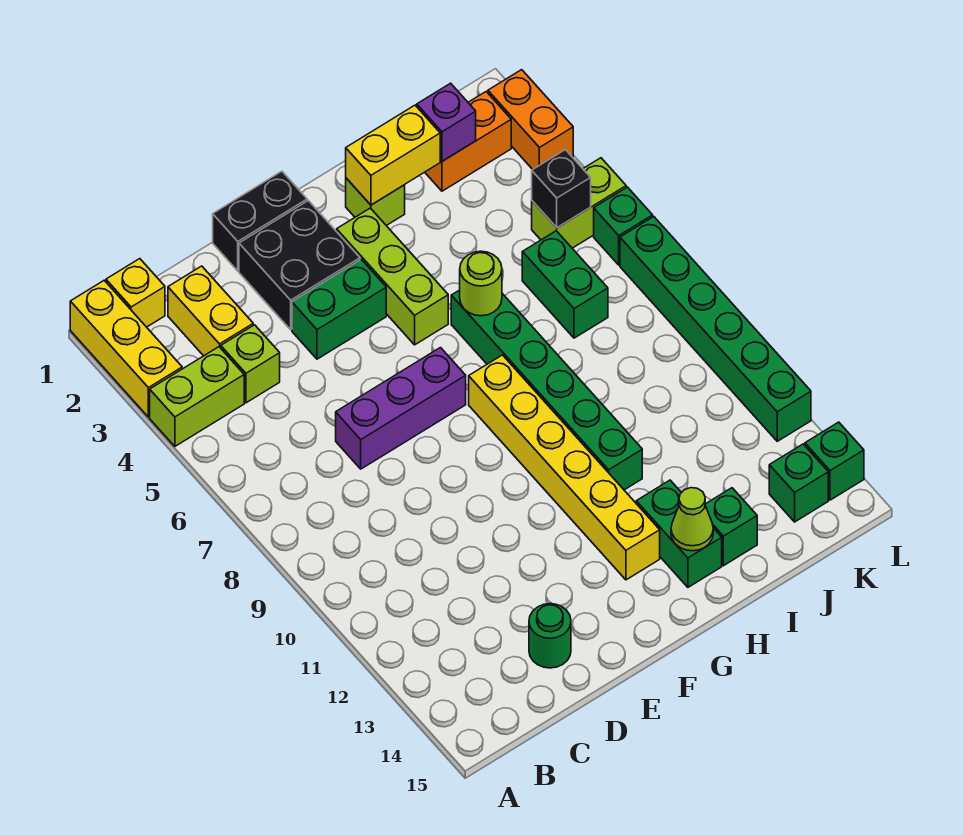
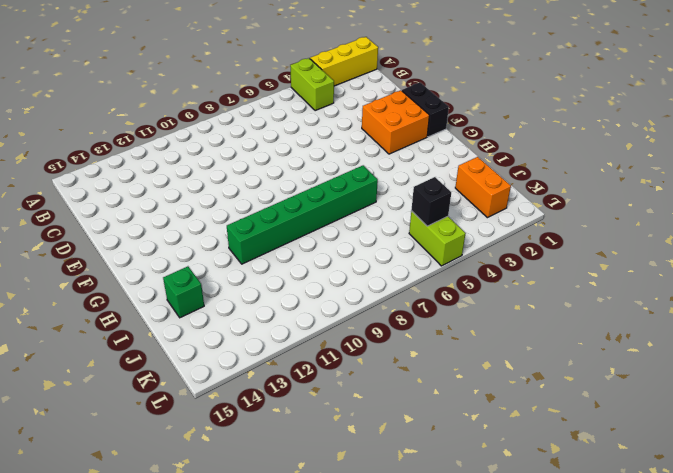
orange 2x2 brick [362,90,430,154] -> black 2x2 brick [239,201,360,330]
none -> yellow 1x1 brick [106,259,165,327]
none -> yellow 1x2 brick [168,266,253,356]
none -> lime 1x1 brick [221,325,280,403]

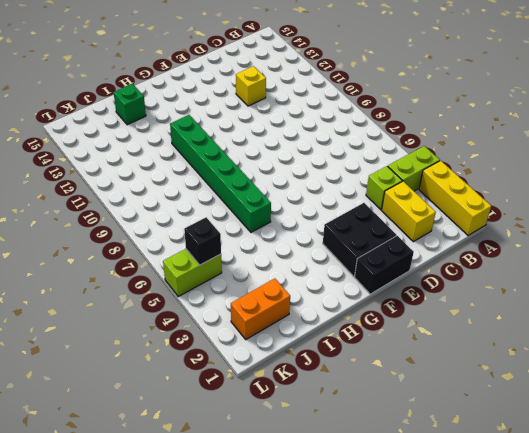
yellow 1x1 brick [236,66,266,106] -> yellow 1x1 brick moved to [106,259,165,327]
none -> purple 1x3 brick [336,348,466,469]
none -> green 1x1 round brick [529,604,571,668]
none -> green 1x2 brick [292,259,386,359]

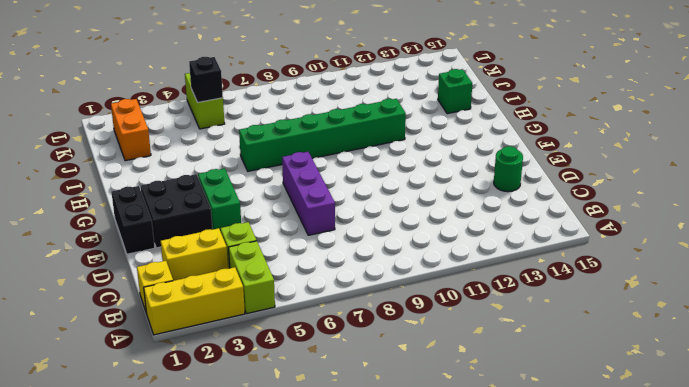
none -> lime 1x3 brick [337,208,448,345]
none -> yellow 1x6 brick [469,355,660,580]
none -> lime 1x1 brick [346,178,405,226]

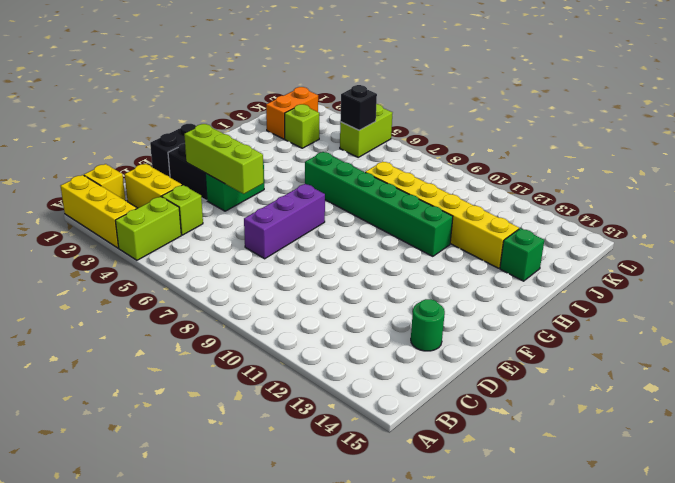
lime 1x3 brick [184,124,263,194] -> lime 1x3 brick moved to [337,208,448,345]
yellow 1x6 brick [365,162,519,268] -> yellow 1x6 brick moved to [469,355,660,580]
lime 1x1 brick [285,104,319,148] -> lime 1x1 brick moved to [346,178,405,226]
none -> green 1x2 brick [636,480,722,587]
none -> green 1x2 brick [522,231,608,338]
none -> green 1x1 brick [769,444,828,522]

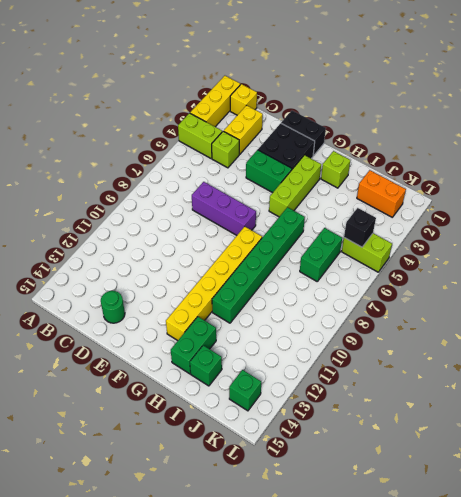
none -> orange 1x2 brick [488,70,573,169]
none -> green 1x1 brick [594,187,653,265]
none -> green 1x6 brick [620,217,811,441]

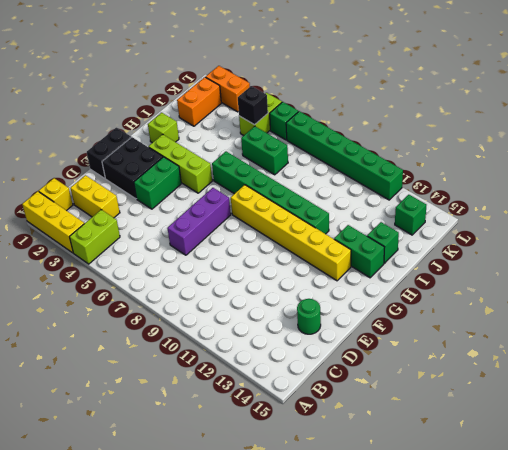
none -> lime 1x1 brick [221,325,280,403]
none -> green 1x1 brick [805,422,864,500]
none -> yellow 1x2 brick [346,105,440,205]

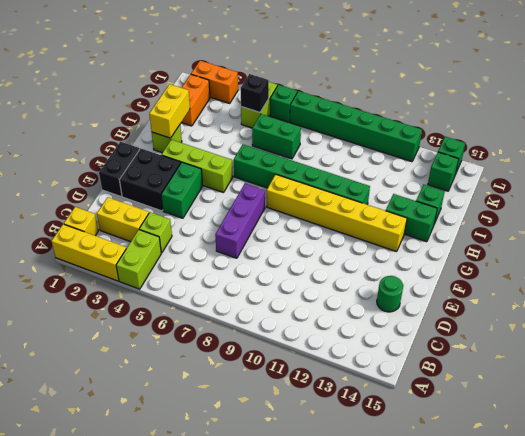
none -> lime 1x1 round brick [460,251,502,316]
none -> lime 1x1 cone [671,488,713,551]
none -> purple 1x1 brick [417,83,476,161]

